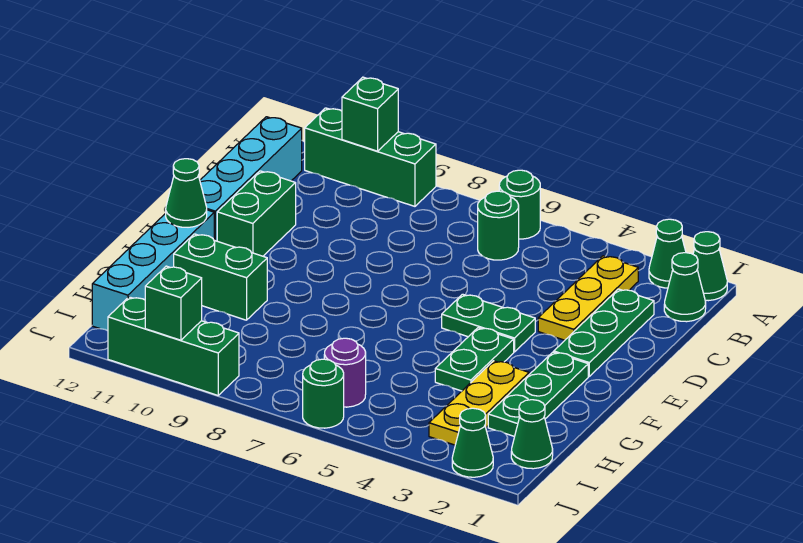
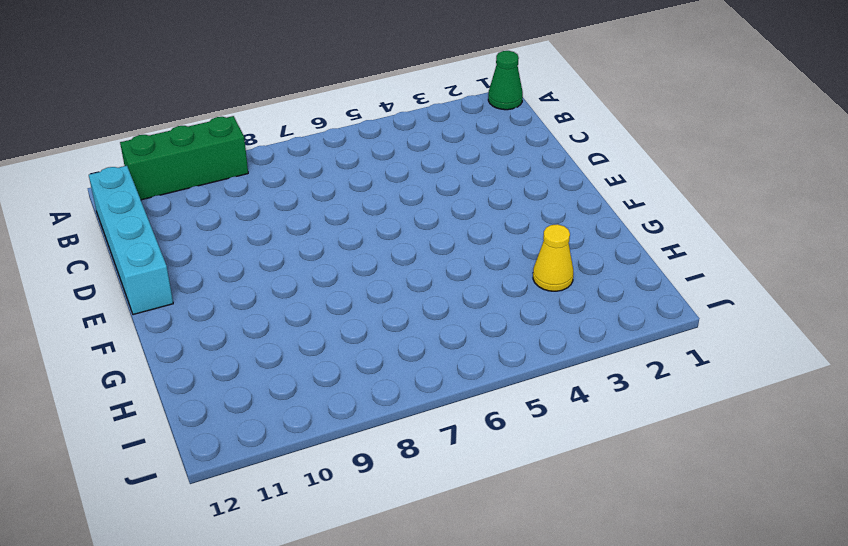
yellow 1x1 cone [533,224,573,291] -> yellow 1x3 plate [429,361,529,445]
none -> green 1x1 cone [649,219,686,288]
none -> green 1x1 round brick [499,170,540,239]
none -> green 1x1 cone [664,253,706,322]

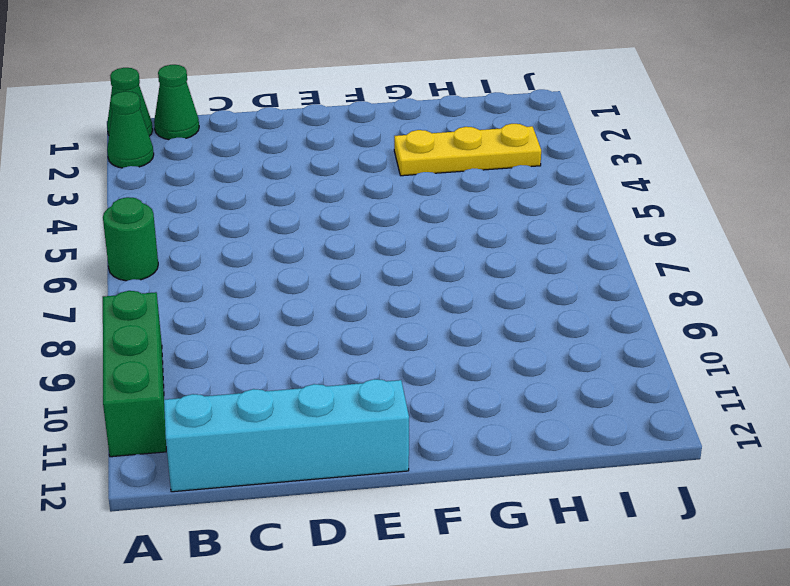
none -> yellow 1x3 plate [538,256,638,340]
none -> green 1x1 round brick [478,191,519,260]
none -> green 1x3 plate [554,289,654,376]

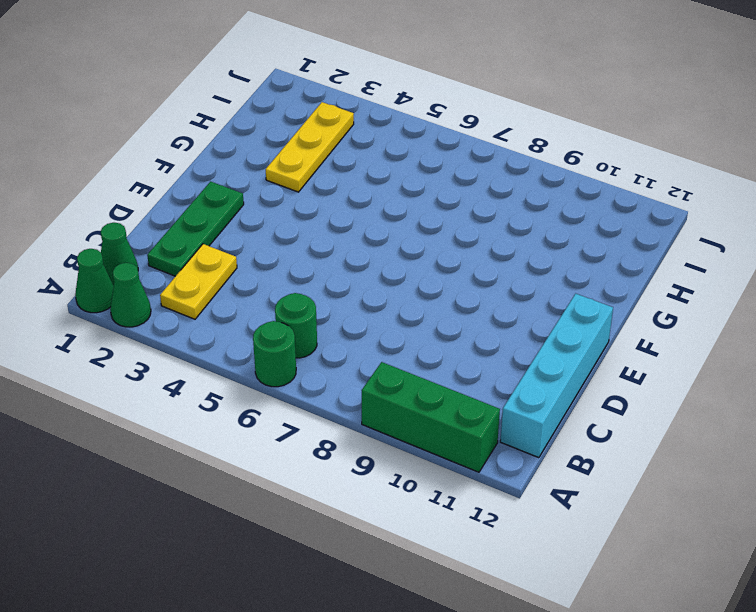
yellow 1x2 plate [160,244,237,319] -> yellow 1x3 plate [538,256,638,340]
none -> green 1x2 brick [217,171,296,256]
none -> green 1x2 plate [442,294,535,352]
none -> green 1x3 plate [488,352,588,437]

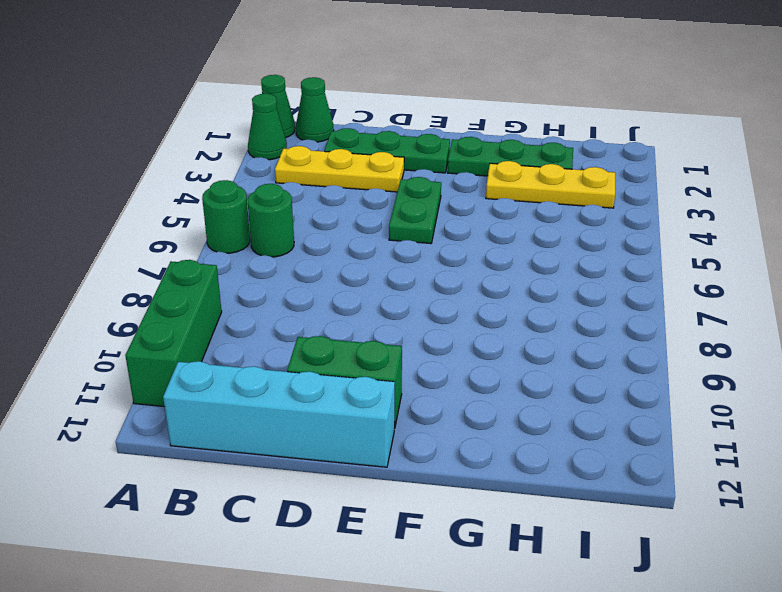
none -> green 1x2 plate [435,328,514,391]
none -> cyan 1x4 brick [92,210,214,331]
none -> green 1x2 brick [174,234,267,320]

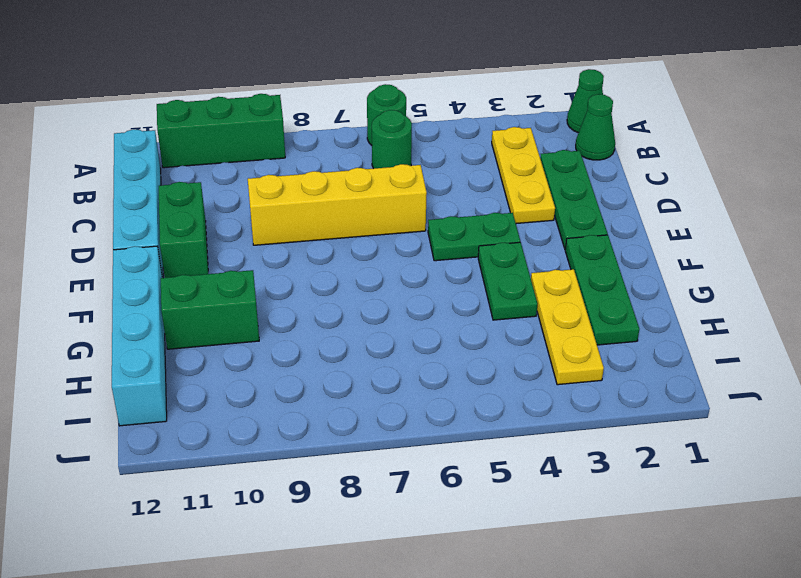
yellow 1x4 brick [248,164,427,245] -> none
none -> green 1x1 cone [649,219,686,288]
none -> green 1x1 cone [511,400,553,469]
none -> purple 1x1 round brick [324,338,366,407]

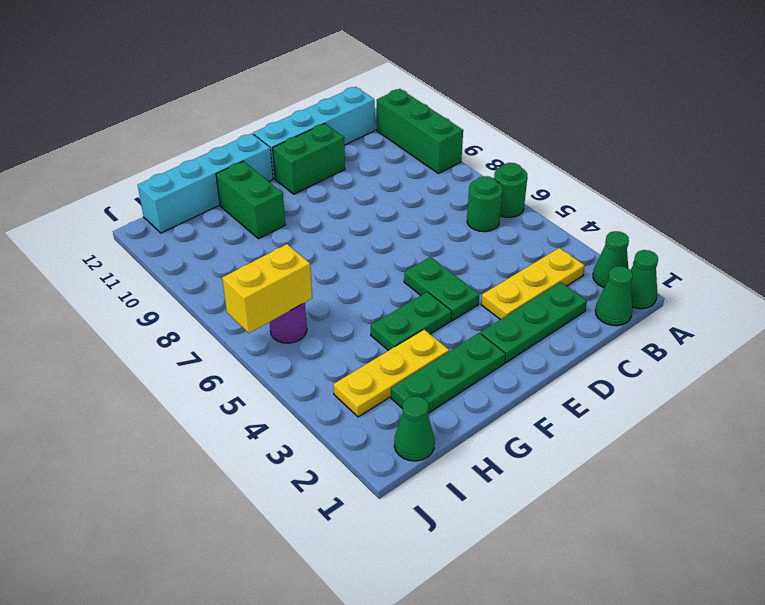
yellow 1x2 brick [222,244,312,333] -> none
none -> green 1x1 cone [452,408,493,477]
none -> green 1x1 round brick [303,359,344,428]
none -> green 1x3 brick [108,297,239,395]

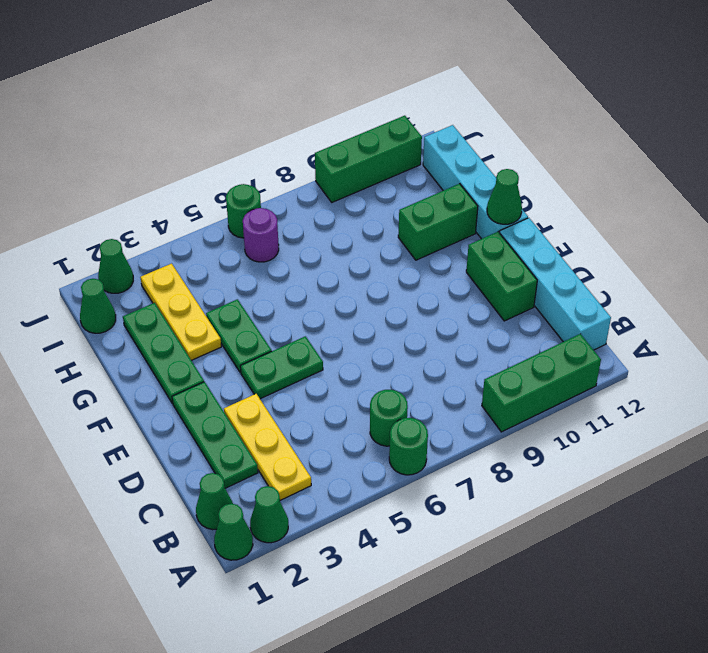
none -> green 1x1 brick [342,77,398,151]
none -> green 1x1 brick [145,266,202,340]

